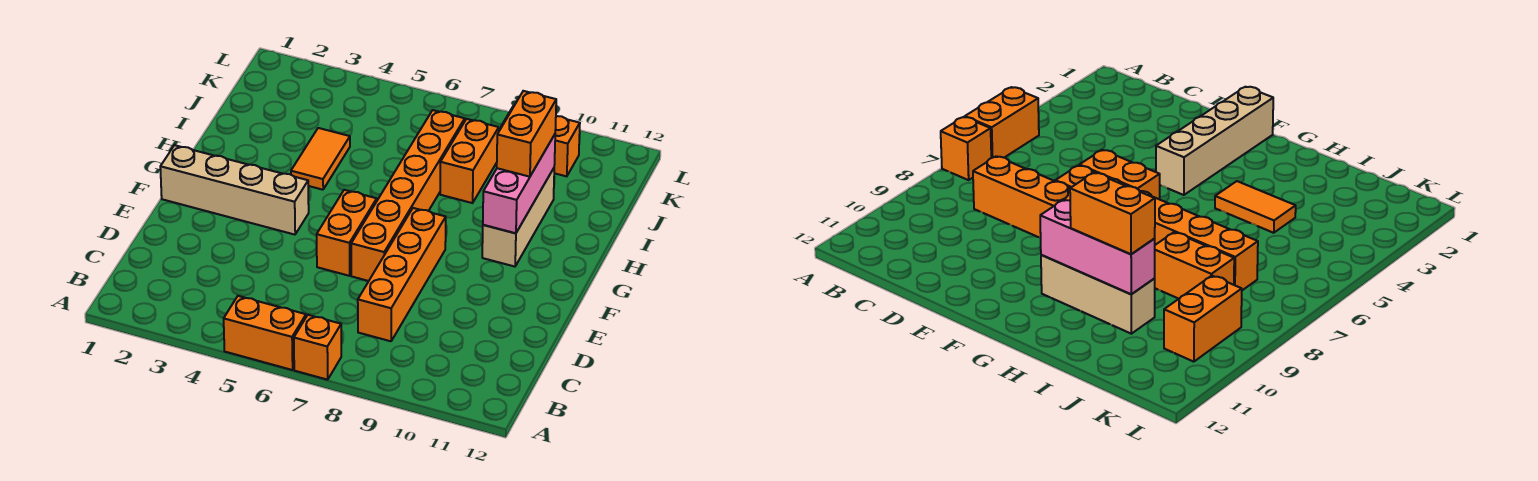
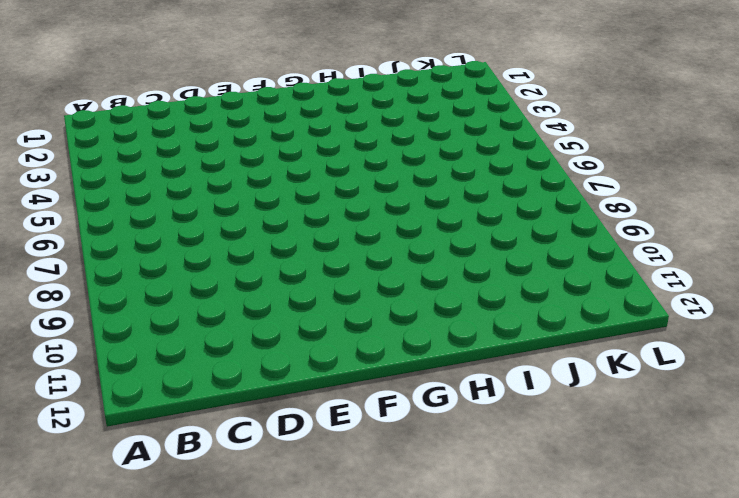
none -> orange 1x2 brick [224,296,306,370]
none -> orange 1x1 brick [294,315,341,380]
none -> orange 1x4 brick [358,208,446,341]

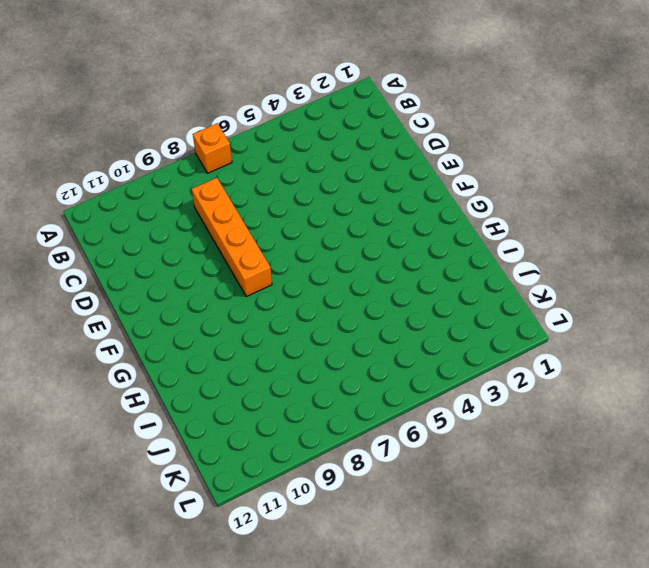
none -> orange 1x2 brick [224,296,306,370]
none -> orange 1x2 brick [317,190,377,276]
none -> orange 1x6 brick [351,110,465,281]

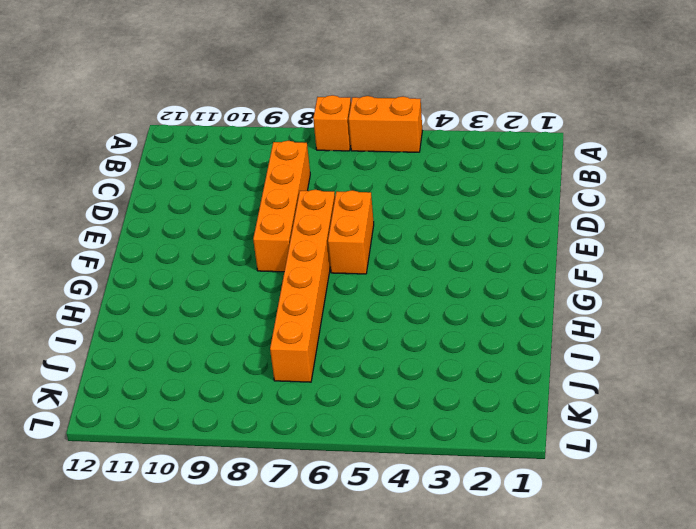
none -> tan 1x4 brick [160,145,309,235]
none -> tan 1x3 brick [482,168,554,267]
none -> orange 1x2 tile [291,128,350,190]

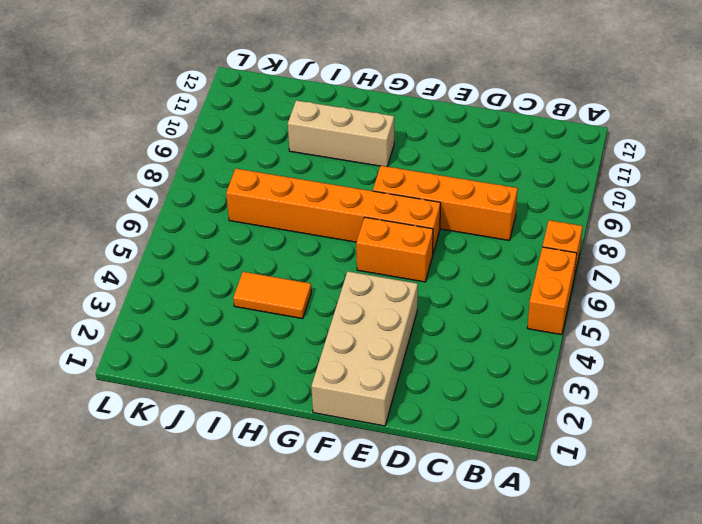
tan 2x4 brick [311,271,418,426] -> tan 1x4 brick [160,145,309,235]
none -> orange 1x2 brick [440,119,499,203]
none -> orange 1x2 brick [501,106,580,176]
none -> pink 1x3 brick [483,135,555,233]

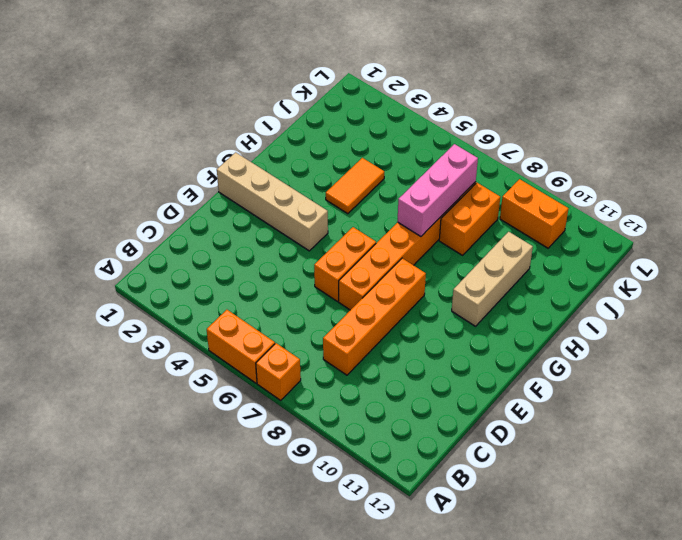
pink 1x3 brick [397,144,478,237] -> pink 1x3 brick moved to [483,135,555,233]
none -> orange 1x2 brick [497,91,556,177]

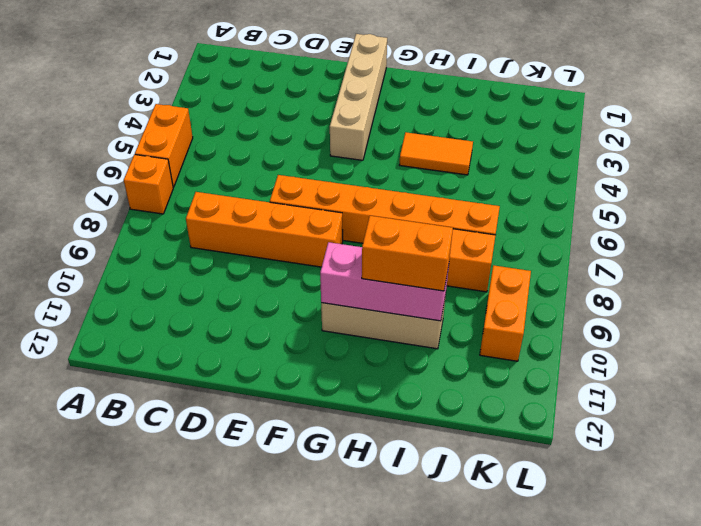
none -> orange 1x2 brick [317,190,377,276]

